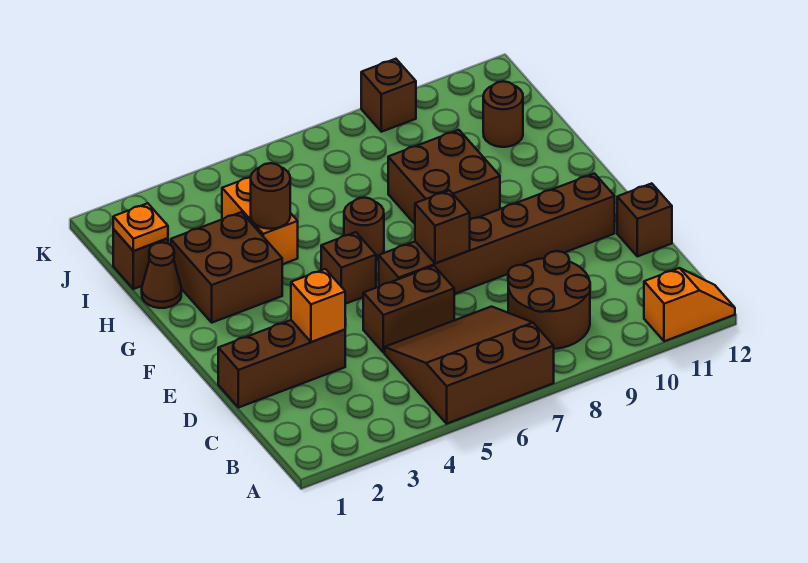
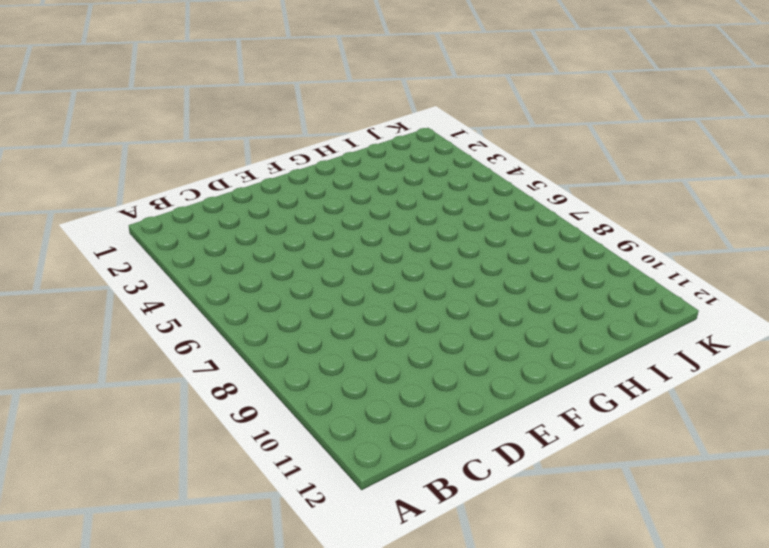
none -> brown 3x3 slope [385,307,554,424]
none -> orange 1x2 slope [644,268,735,341]
none -> brown 2x2 round brick [508,251,590,349]

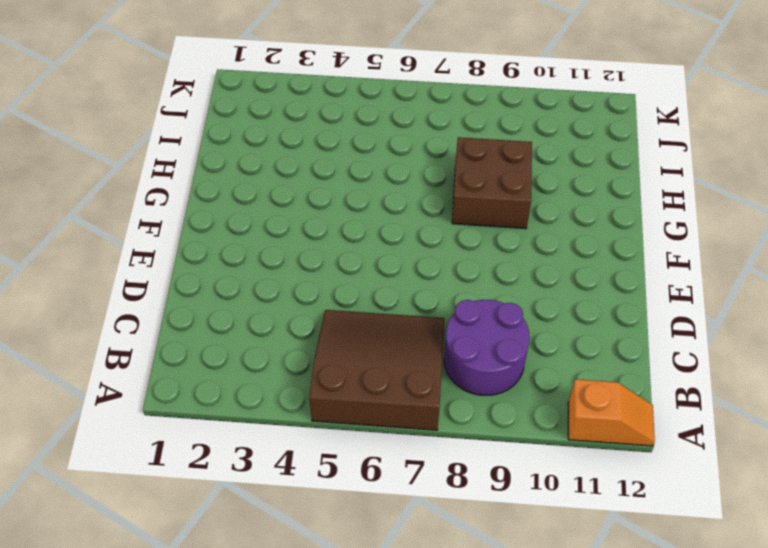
purple 2x2 round brick [444,300,530,395] -> brown 2x2 round brick [508,251,590,349]
none -> brown 1x3 brick [218,320,345,408]
none -> brown 1x2 brick [363,266,454,353]
none -> brown 1x1 brick [617,183,672,256]

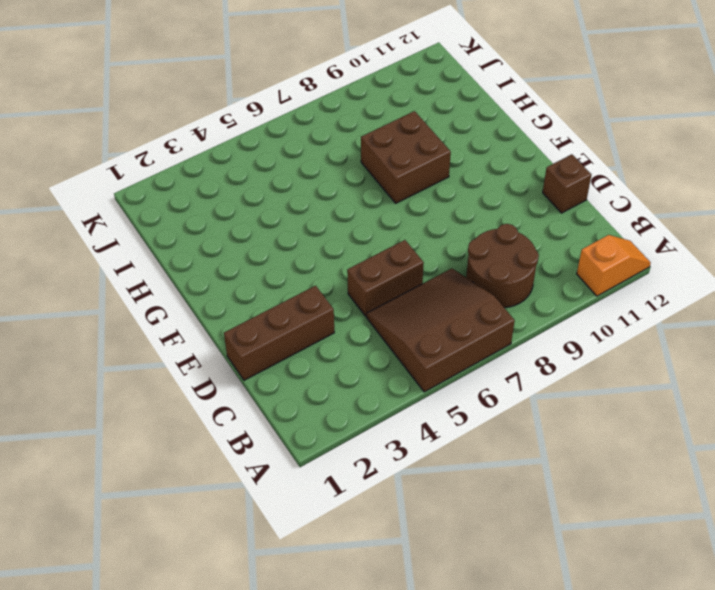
none -> brown 1x6 brick [379,174,615,294]
none -> brown 1x1 brick [321,232,376,304]
none -> brown 2x2 brick [171,212,282,323]

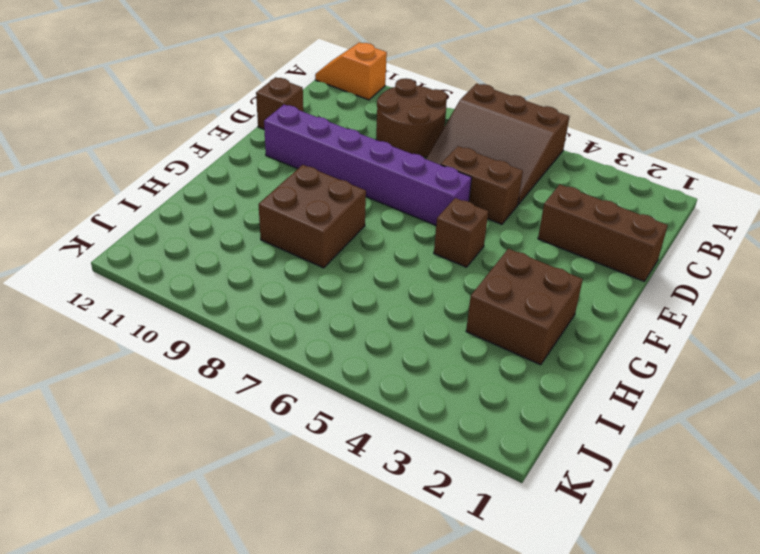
purple 1x6 brick [264,105,472,225] -> brown 1x6 brick [379,174,615,294]
none -> brown 1x1 round brick [344,198,384,260]
none -> brown 1x1 cone [142,242,181,308]
none -> orange 1x2 brick [222,177,298,264]

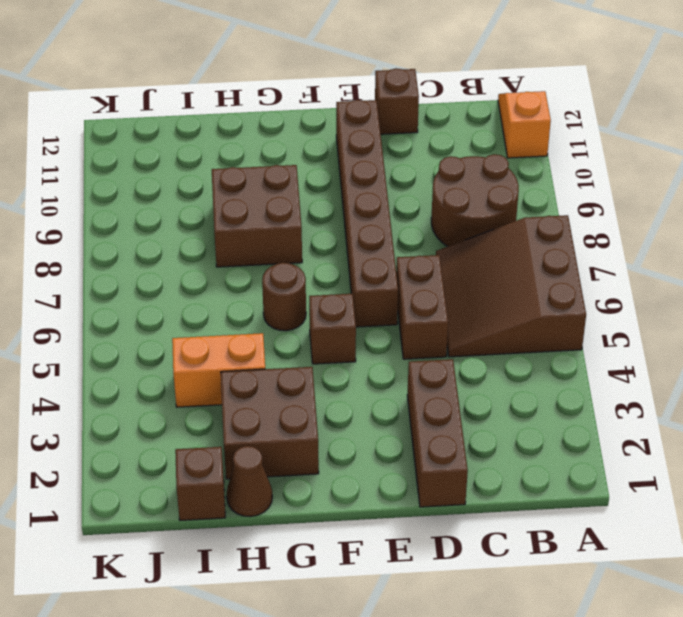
none -> brown 1x1 round brick [483,81,523,147]
none -> brown 1x1 brick [361,59,416,132]
none -> orange 1x1 brick [291,269,345,342]

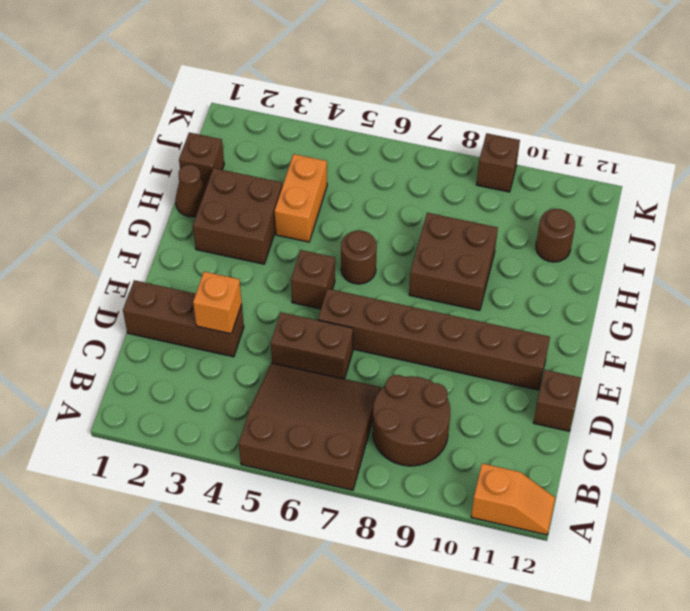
none -> brown 1x1 brick [415,190,470,263]
none -> brown 1x1 round brick [251,163,290,229]
none -> orange 1x1 plate [113,203,168,251]

